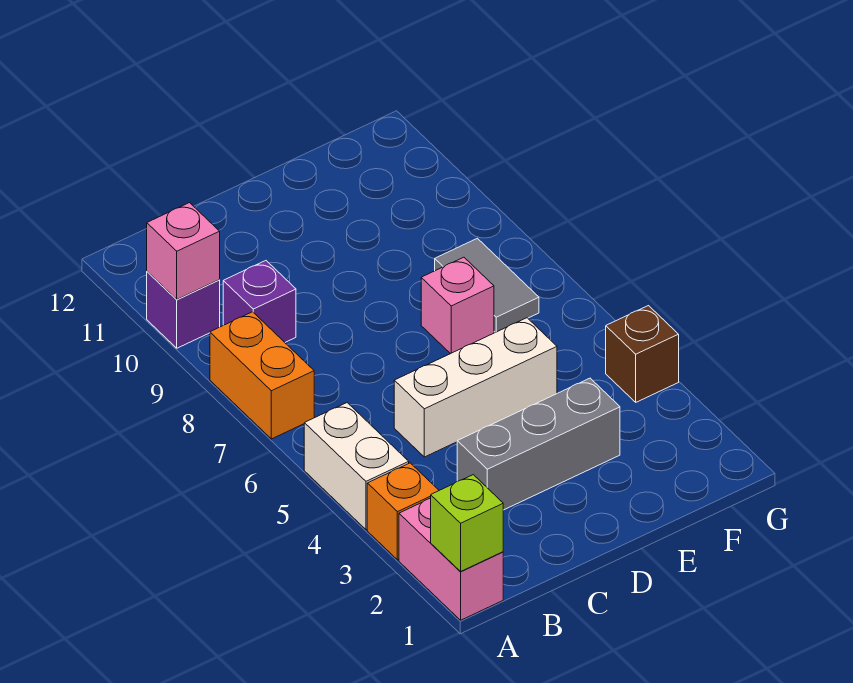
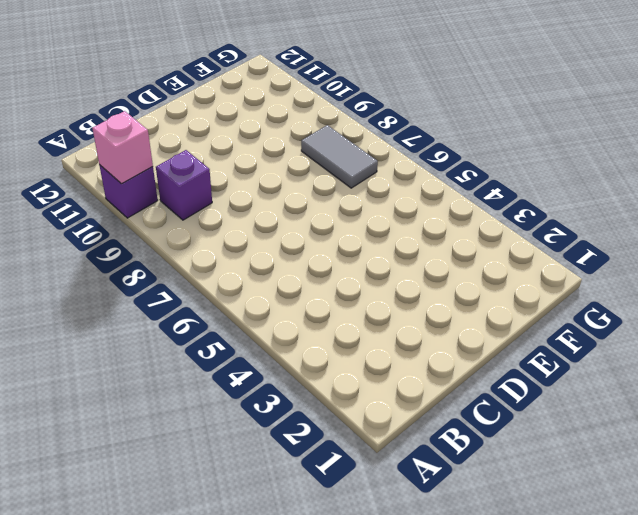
none -> pink 1x2 brick [399,499,503,620]
none -> orange 1x1 brick [367,463,439,560]
none -> white 1x2 brick [304,403,409,530]

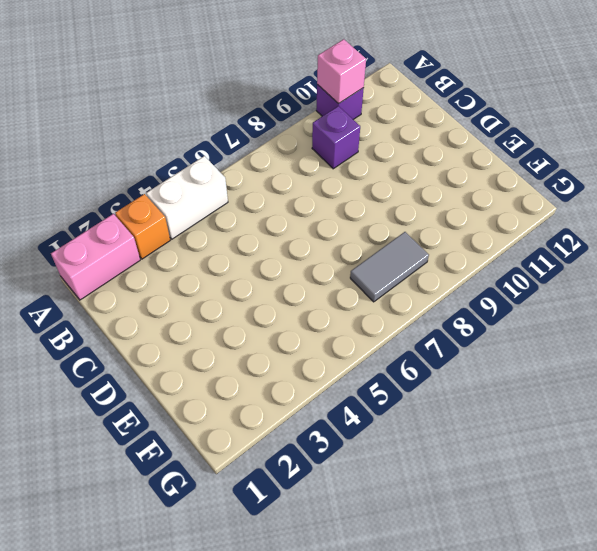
none -> orange 1x2 brick [210,312,314,439]
none -> grey 1x3 brick [457,378,620,510]
none -> white 1x3 brick [394,318,557,457]

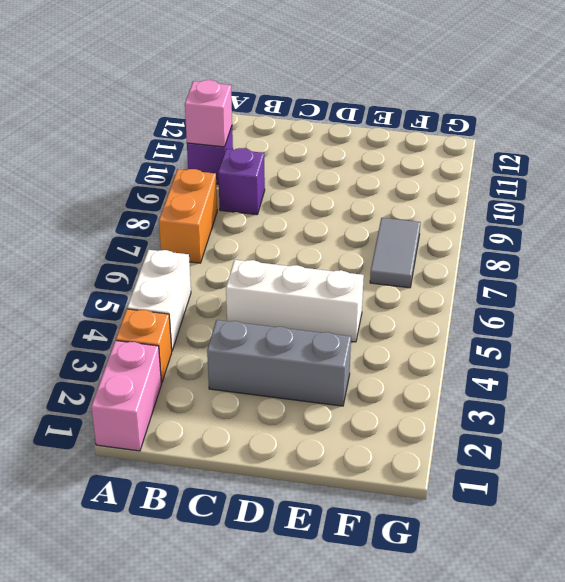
none -> pink 1x1 brick [421,257,494,354]
none -> brown 1x1 brick [606,306,679,402]
none -> lime 1x1 brick [430,475,503,571]

